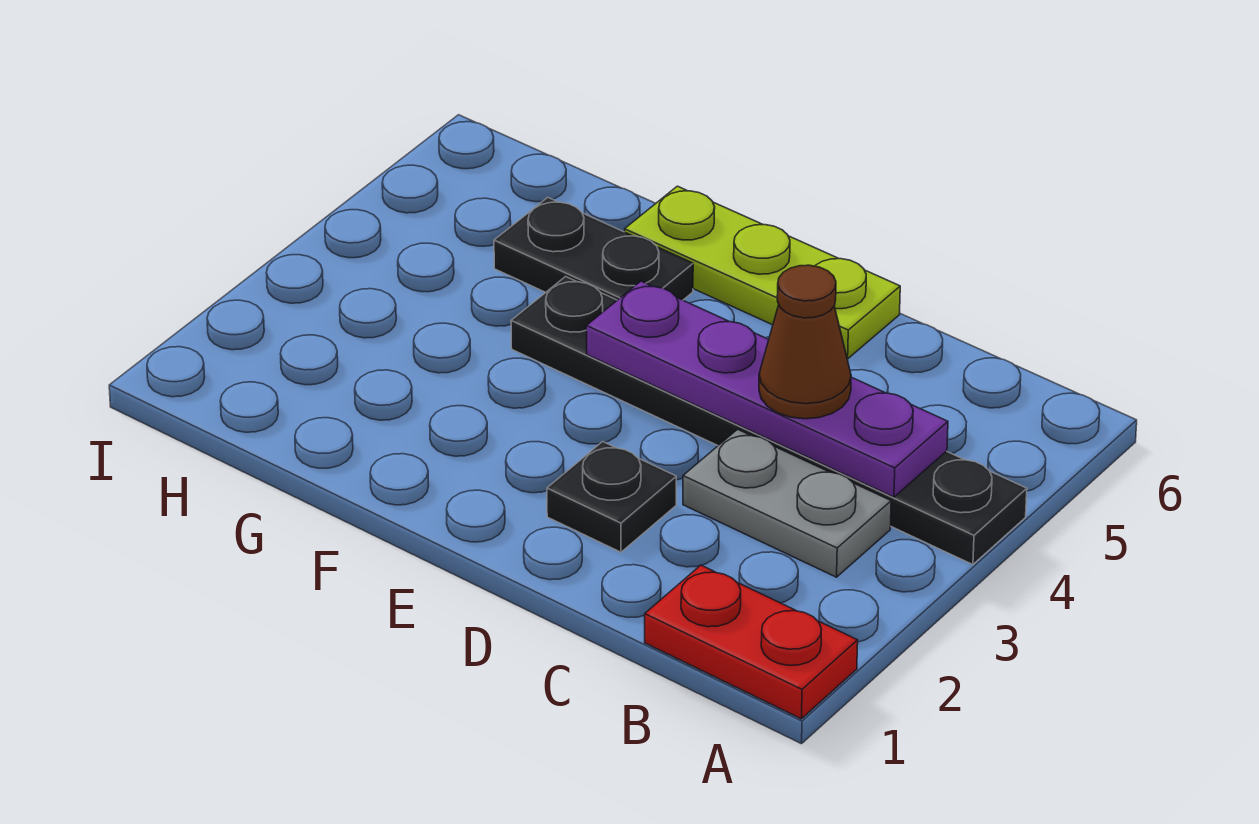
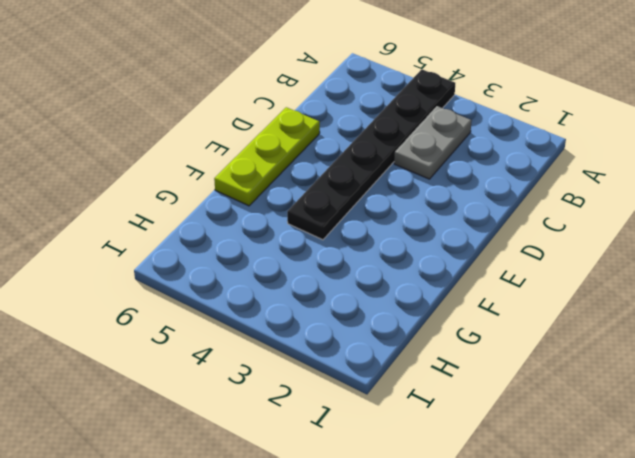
none -> red 1x2 plate [645,565,858,719]
none -> black 1x1 plate [547,442,676,552]

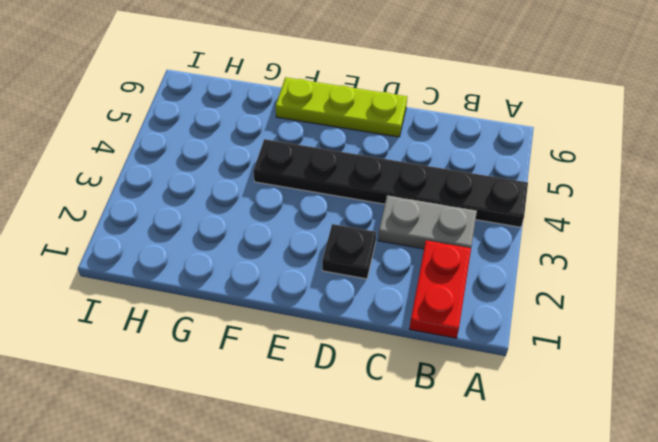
red 1x2 plate [410,240,471,338] -> red 1x2 plate turned to [645,565,858,719]
none -> black 1x2 plate [494,198,693,300]
none -> purple 1x4 plate [586,281,948,497]

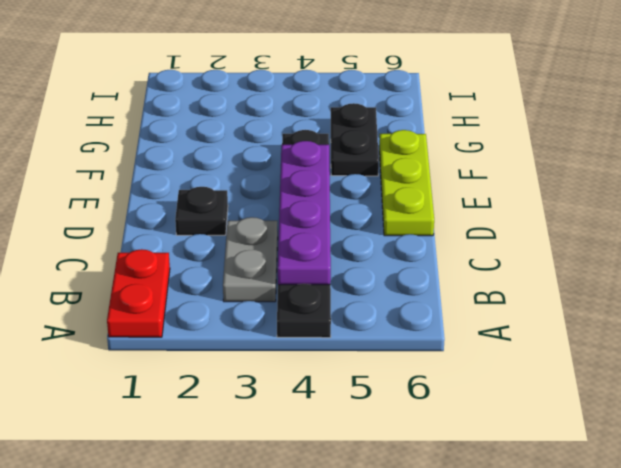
none -> brown 1x1 cone [759,265,851,419]

